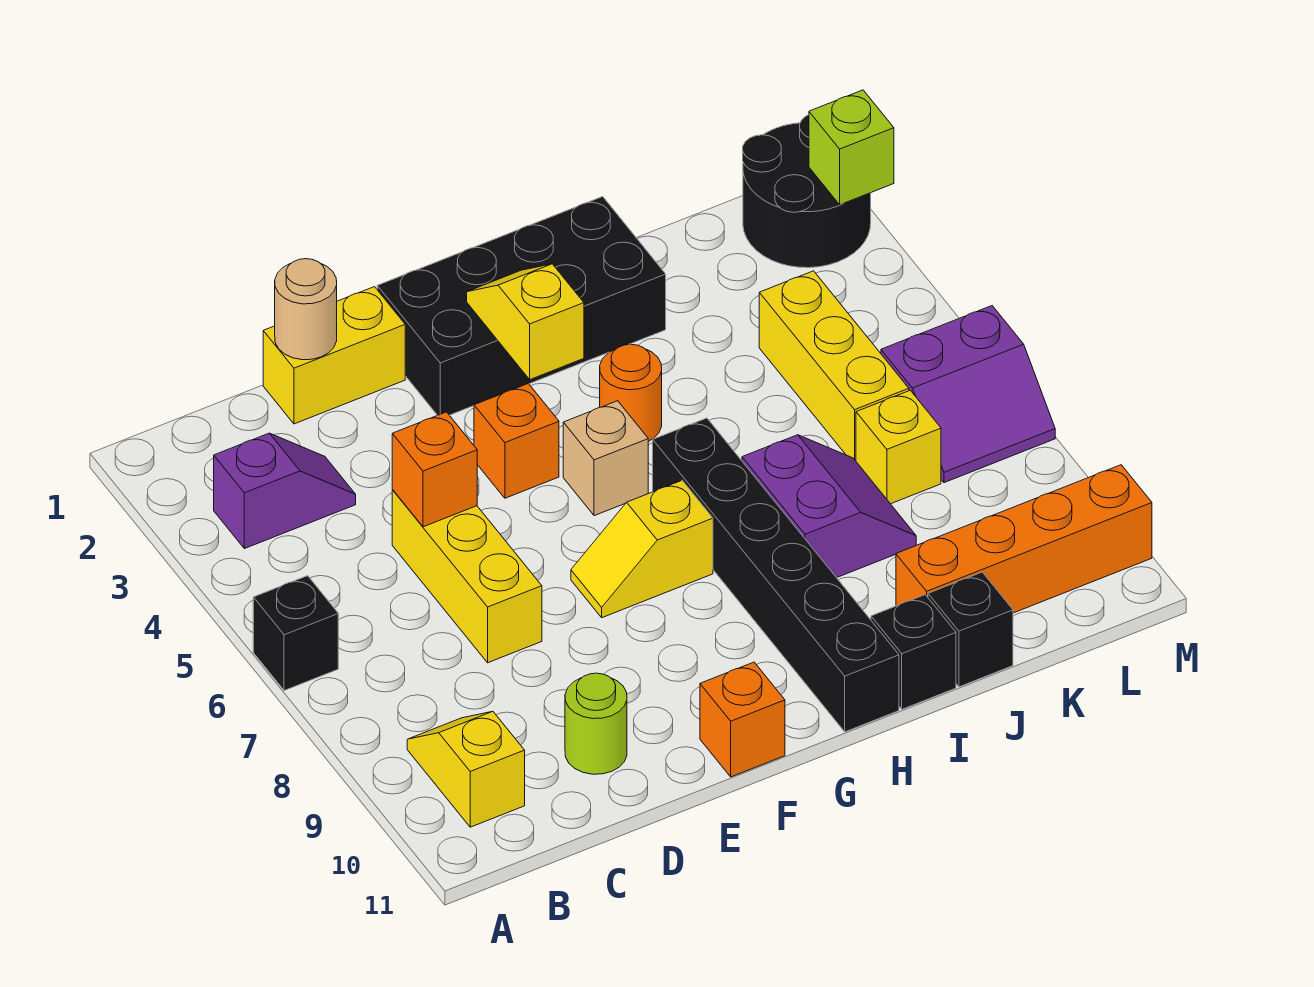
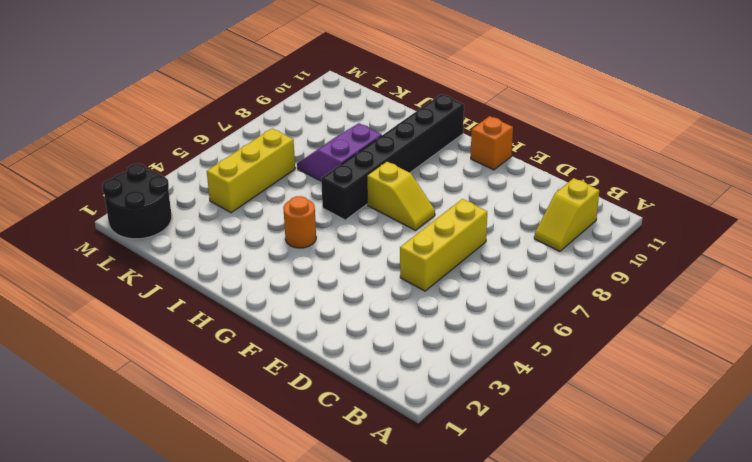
none -> black 1x1 brick [253,576,338,691]
none -> purple 1x2 slope [214,433,356,549]
none -> yellow 1x2 brick [263,287,405,424]

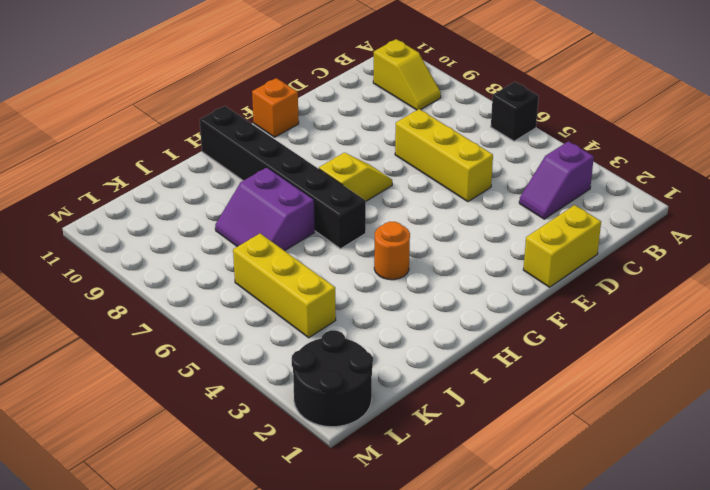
none -> lime 1x1 round brick [565,673,627,774]
none -> black 2x4 brick [377,197,666,415]
none -> orange 1x1 brick [474,384,559,498]

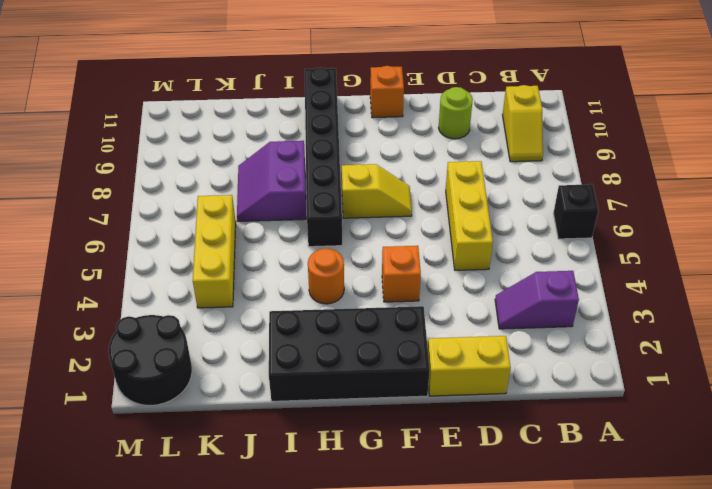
none -> tan 1x1 brick [563,401,648,516]
none -> black 1x1 brick [871,595,956,709]
none -> orange 1x4 brick [896,465,1152,613]

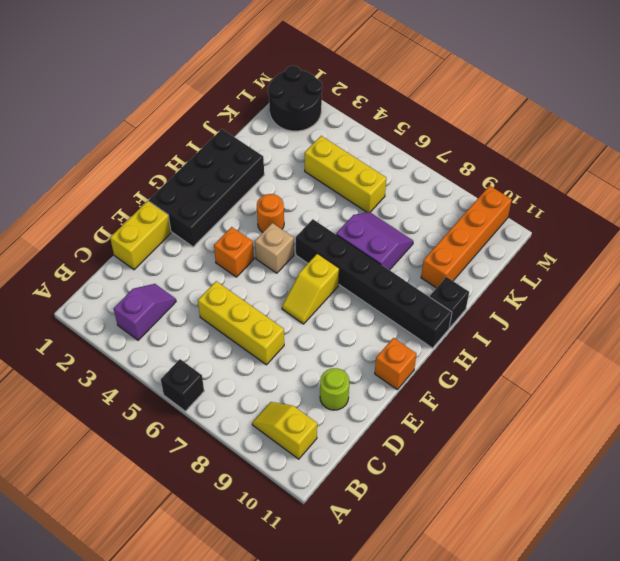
none -> black 1x1 brick [928,572,1013,687]
none -> yellow 1x1 brick [856,390,941,504]
none -> purple 2x2 slope [881,306,1055,483]

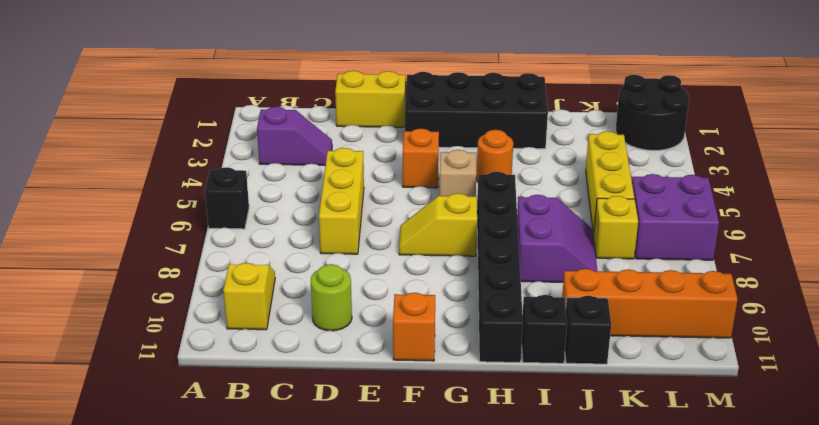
purple 2x2 brick [632,174,719,260] -> purple 2x2 slope [881,306,1055,483]
none -> tan 1x1 round brick [275,259,337,360]
none -> orange 1x1 brick [392,412,477,527]
none -> yellow 1x2 slope [467,264,584,379]

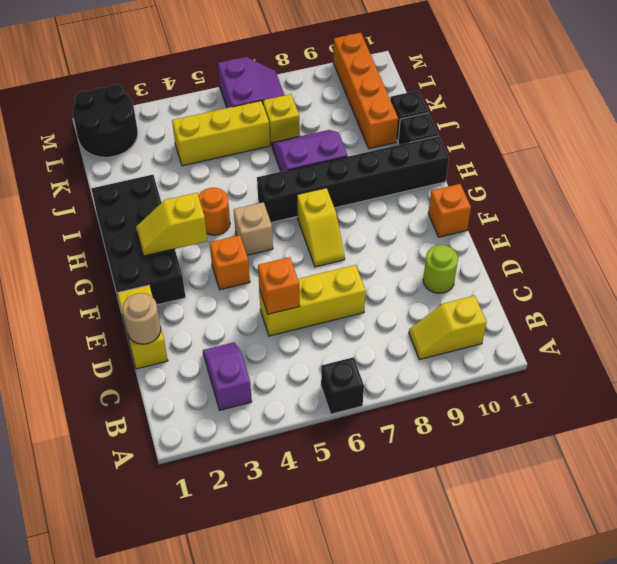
none -> lime 1x1 brick [809,90,894,205]

